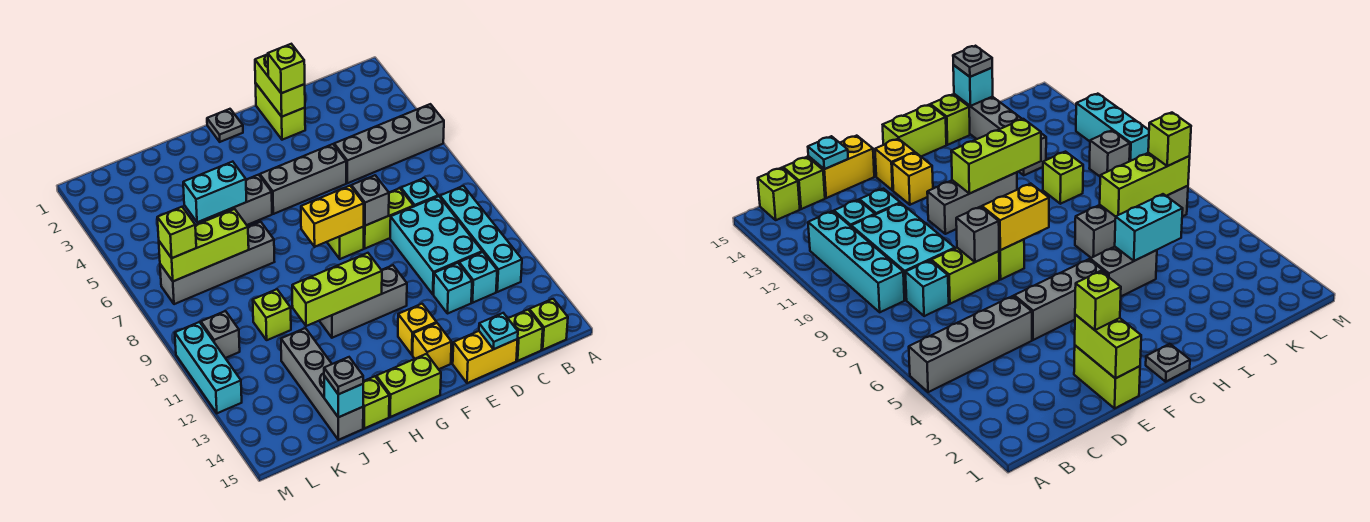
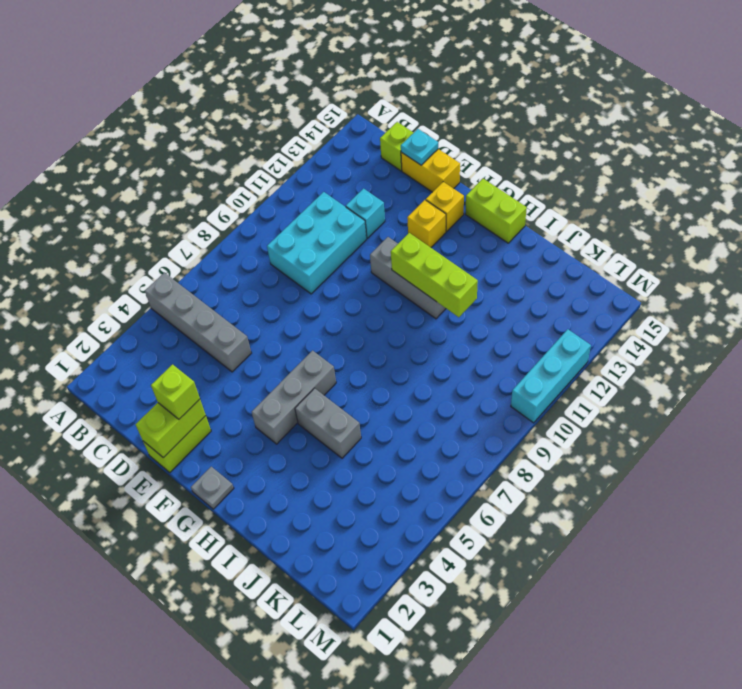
grey 1x3 brick [252,351,336,444] -> grey 1x3 brick turned to [260,144,346,214]
none -> cyan 1x4 brick [440,186,522,292]
none -> lime 1x1 brick [529,299,568,350]
none -> cyan 1x1 brick [401,178,438,206]
none -> cyan 1x1 brick [459,252,497,303]

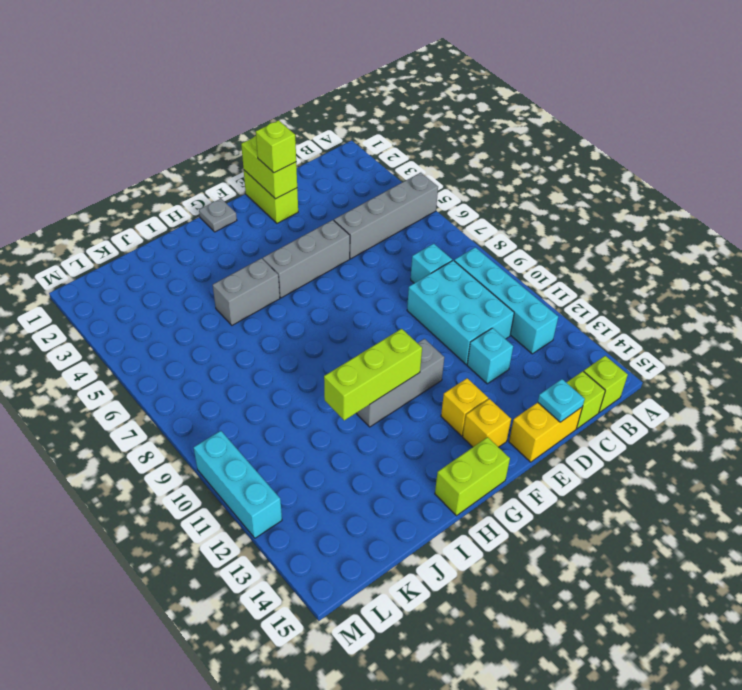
none -> cyan 1x1 brick [459,252,497,303]
none -> lime 1x2 brick [363,188,414,248]
none -> lime 1x1 brick [327,227,364,259]
none -> grey 1x4 brick [160,222,274,304]

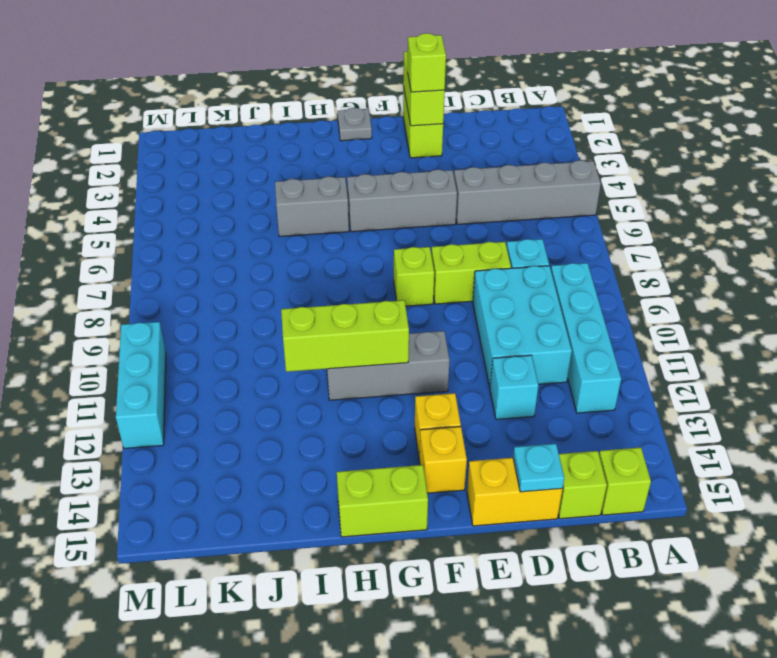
none -> cyan 1x1 brick [459,252,497,303]
none -> grey 1x4 brick [160,222,274,304]
none -> lime 1x1 brick [363,376,389,428]
none -> lime 1x1 brick [253,289,291,340]

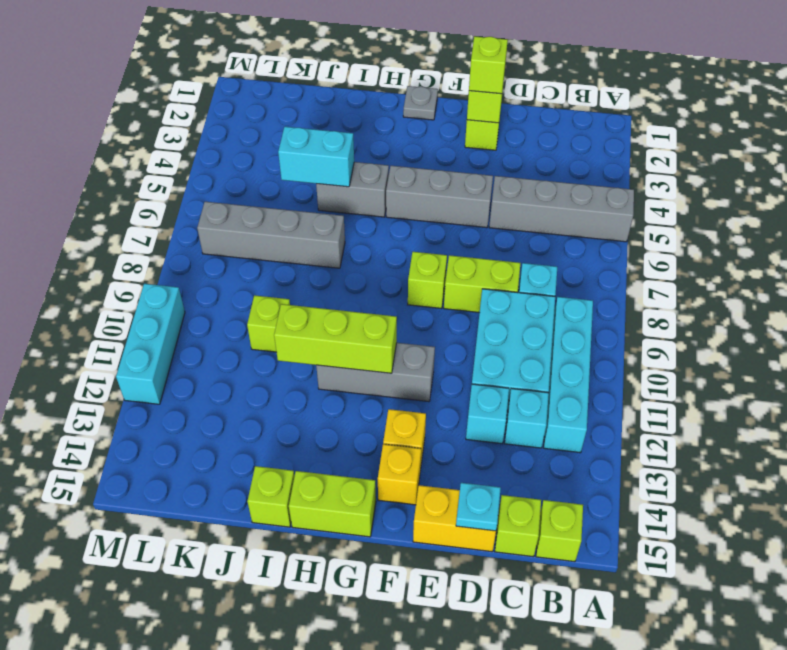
none -> grey 1x4 brick [281,328,363,440]
none -> grey 1x1 brick [201,311,240,358]
none -> grey 1x1 brick [351,175,389,226]
none -> yellow 1x2 brick [301,186,364,247]

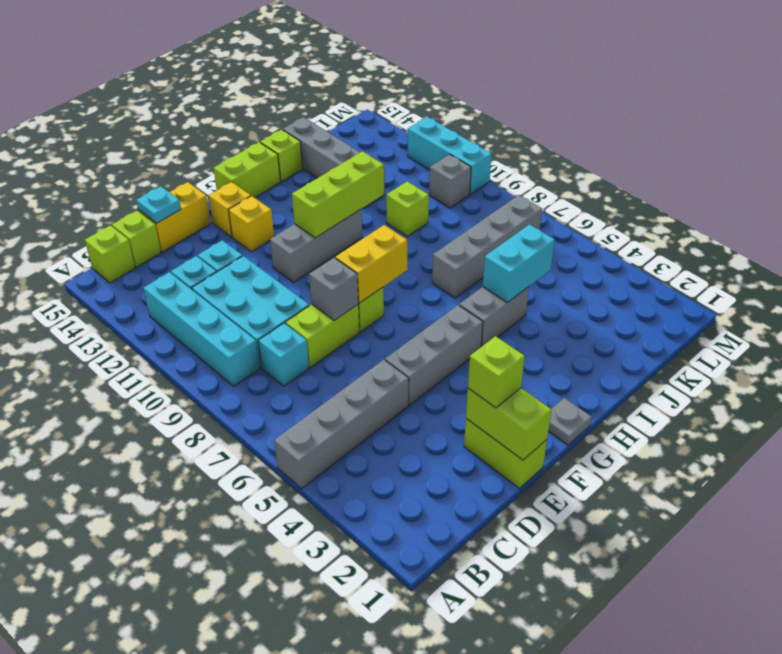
none -> lime 1x3 brick [159,209,249,281]
none -> cyan 1x1 brick [324,376,363,417]
none -> grey 1x1 plate [324,357,363,394]
none -> lime 1x1 brick [157,207,196,258]

